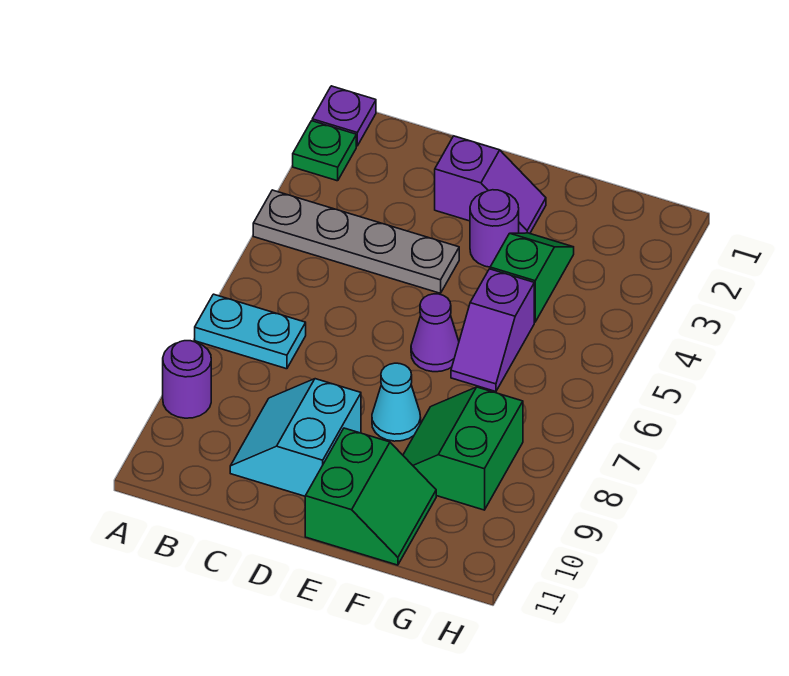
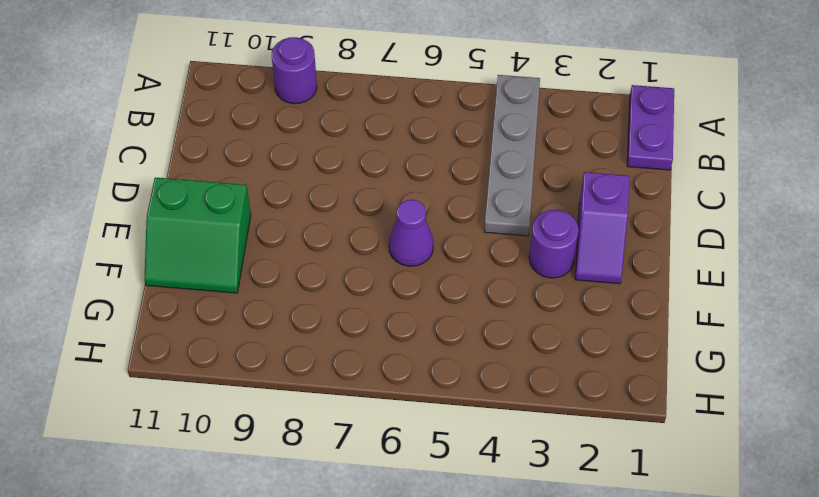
purple 1x2 plate [627,85,674,170] -> purple 1x1 plate [312,86,376,146]
none -> green 1x1 plate [293,121,356,181]
none -> cyan 1x2 plate [195,294,306,369]
none -> cyan 2x2 slope [230,379,361,496]

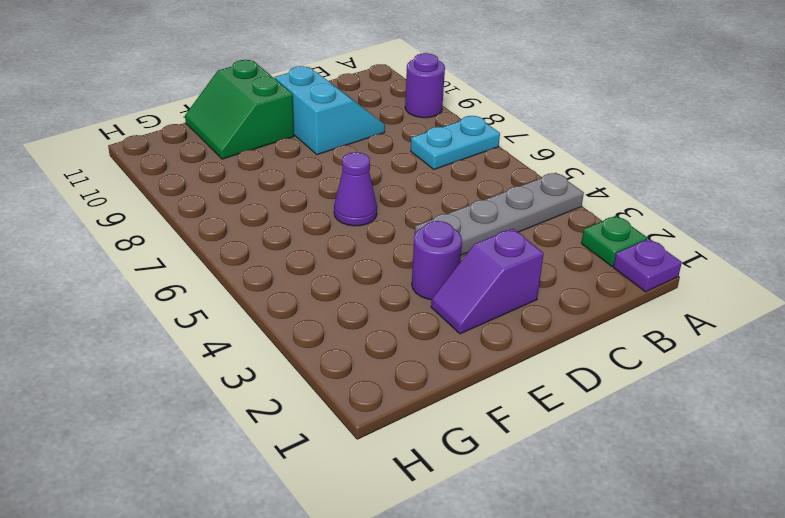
none -> cyan 1x1 cone [372,363,421,441]
none -> green 1x2 slope [490,233,574,322]
none -> purple 1x2 slope [451,269,534,392]

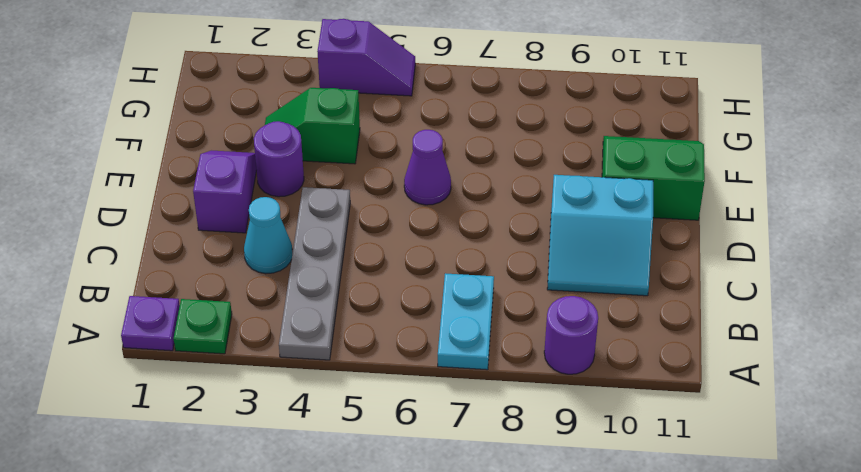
cyan 1x1 cone [244,197,292,274] -> cyan 1x1 cone moved to [372,363,421,441]
purple 1x2 slope [317,19,415,96] -> purple 1x2 slope moved to [451,269,534,392]
none -> green 2x2 slope [403,387,523,510]

